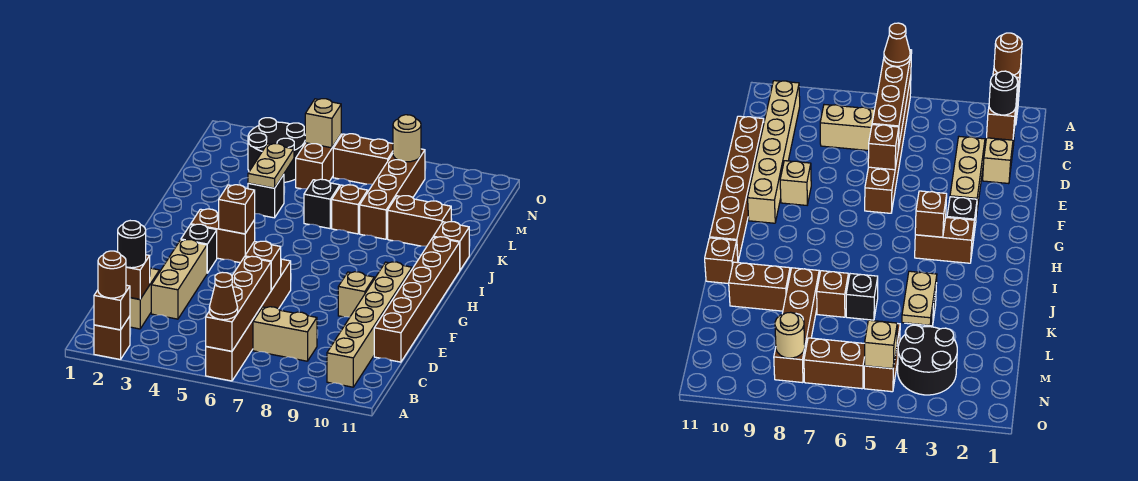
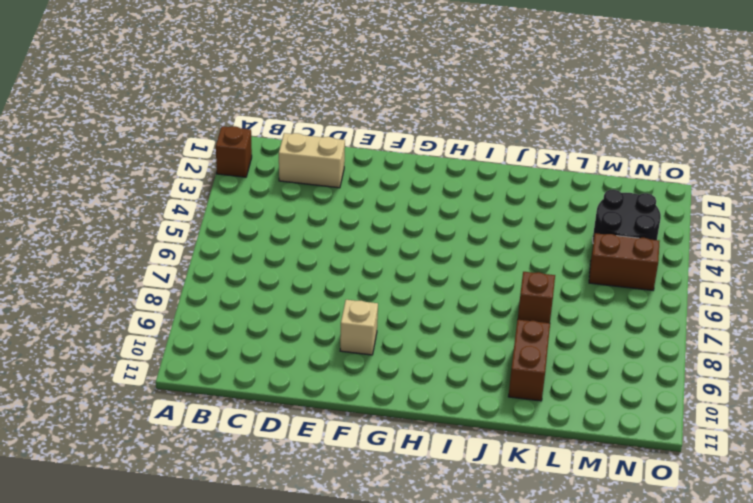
none -> brown 1x6 brick [206,259,291,381]
none -> tan 1x6 brick [327,262,412,387]
none -> tan 1x2 brick [253,307,317,361]
none -> tan 1x3 brick [151,240,207,319]

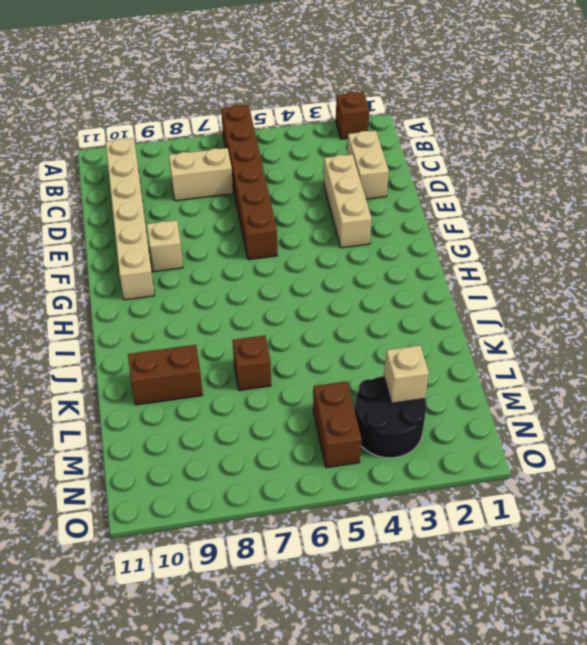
tan 1x1 brick [384,345,429,403] -> tan 1x1 brick moved to [305,99,341,148]
none -> brown 1x6 brick [374,237,460,362]
none -> black 1x1 brick [181,224,217,273]
none -> brown 1x2 brick [191,209,255,263]
none -> brown 1x1 brick [433,221,469,270]

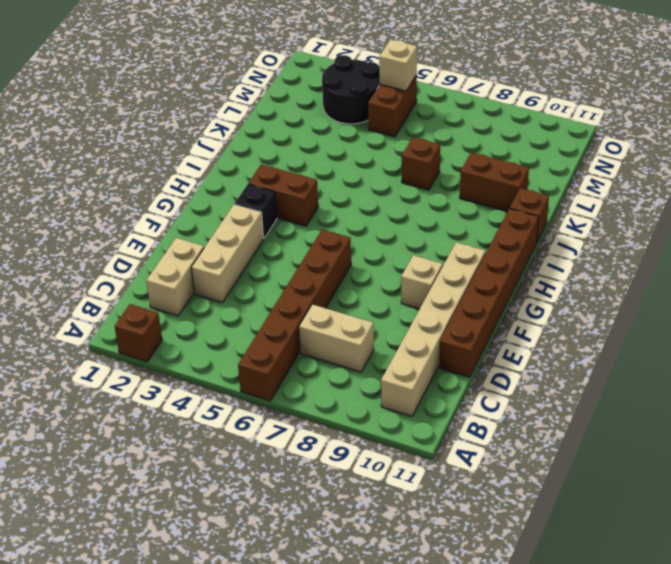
none -> black 1x1 brick [248,175,284,218]
none -> black 1x1 brick [304,179,340,228]
none -> brown 1x4 brick [360,149,425,239]
none -> brown 1x2 brick [333,134,393,184]

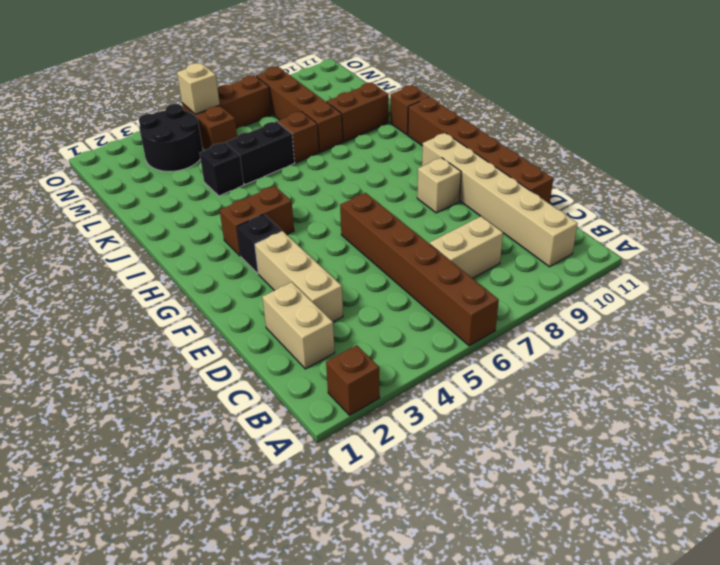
black 1x2 brick [226,121,295,185] -> black 1x1 brick [304,179,340,228]
none -> brown 1x1 brick [94,285,130,330]
none -> brown 1x4 brick [206,256,271,351]
none -> brown 1x1 brick [126,255,150,299]
none -> brown 1x1 brick [245,241,281,290]

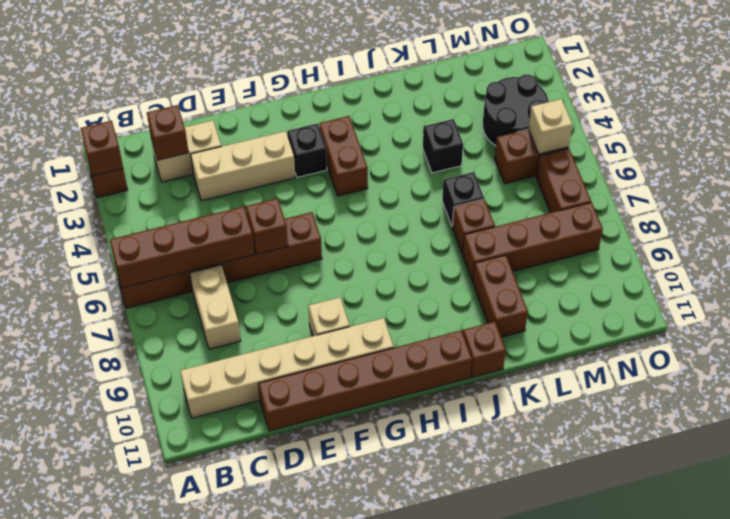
none -> brown 1x1 brick [219,185,255,234]
none -> tan 1x2 plate [248,144,294,188]
none -> tan 1x1 round brick [393,115,421,162]
none -> brown 1x1 round brick [98,251,126,298]

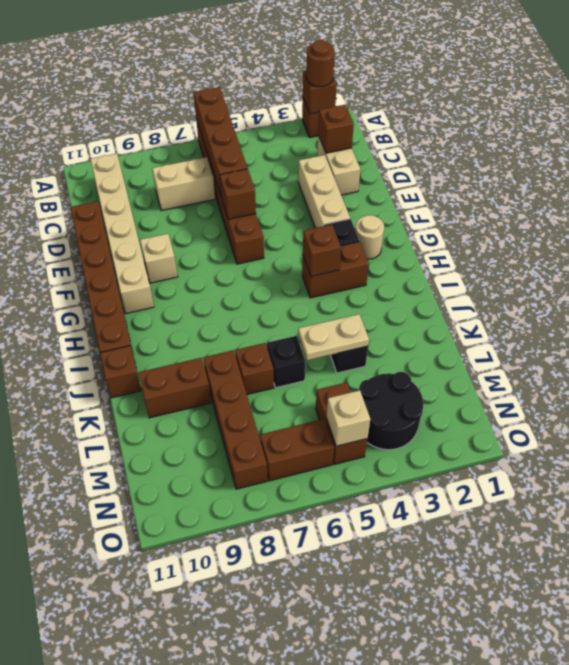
tan 1x1 round brick [355,215,384,259] -> tan 1x1 round brick moved to [393,115,421,162]
tan 1x2 plate [298,314,369,360] -> tan 1x2 plate turned to [248,144,294,188]
none -> brown 1x1 cone [209,272,238,320]
none -> black 1x1 round brick [118,221,146,268]

